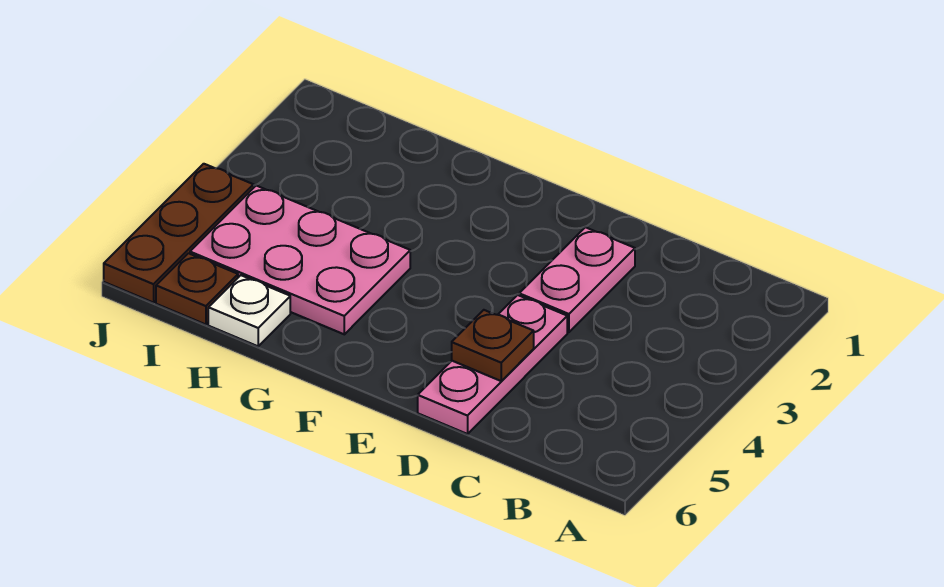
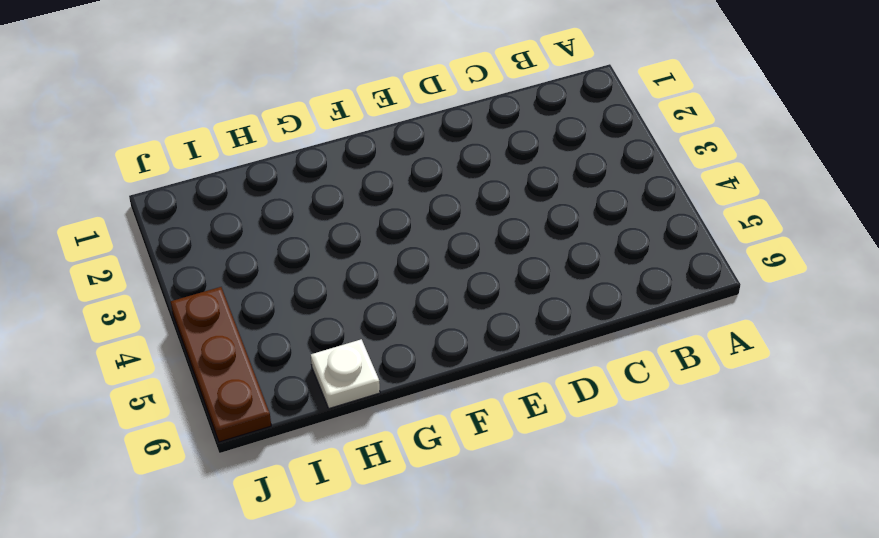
none -> pink 1x2 plate [519,227,635,332]
none -> pink 1x3 plate [418,295,567,434]

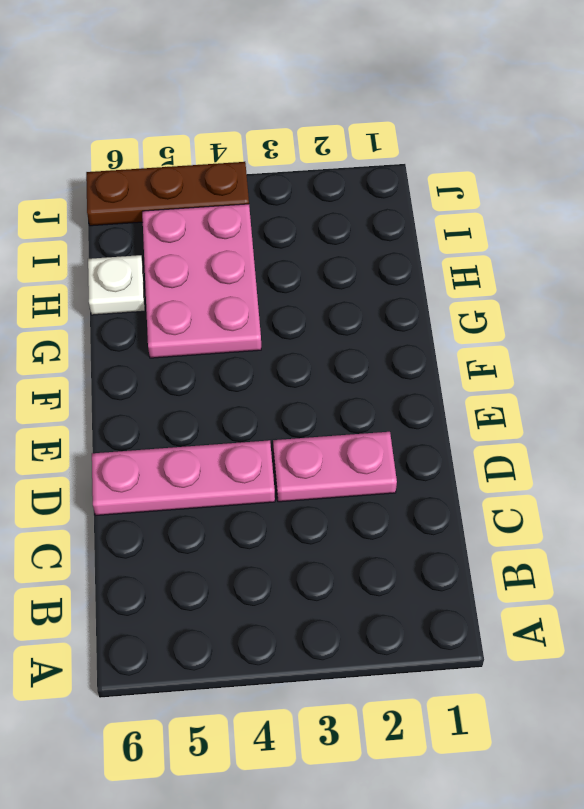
none -> brown 1x1 plate [156,253,238,324]
none -> brown 1x1 plate [452,310,534,381]

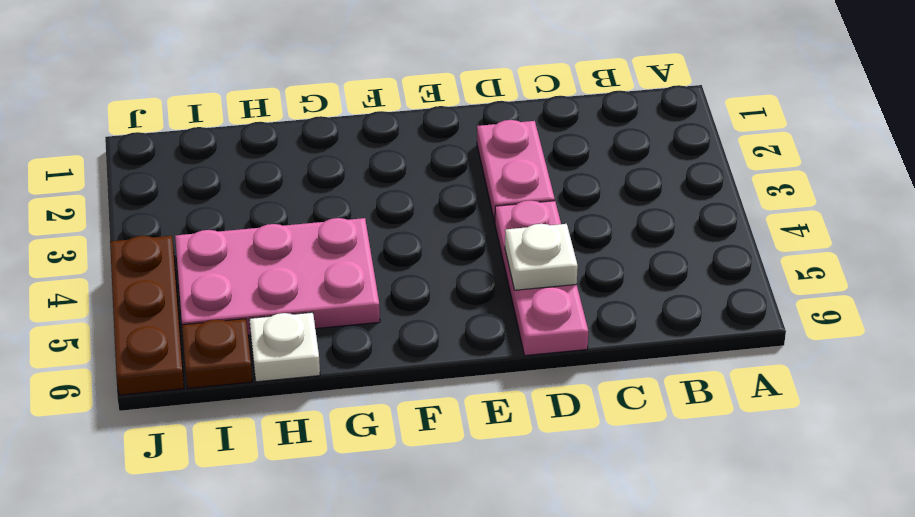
white 1x1 plate [505,224,578,290] -> brown 1x1 plate [452,310,534,381]

